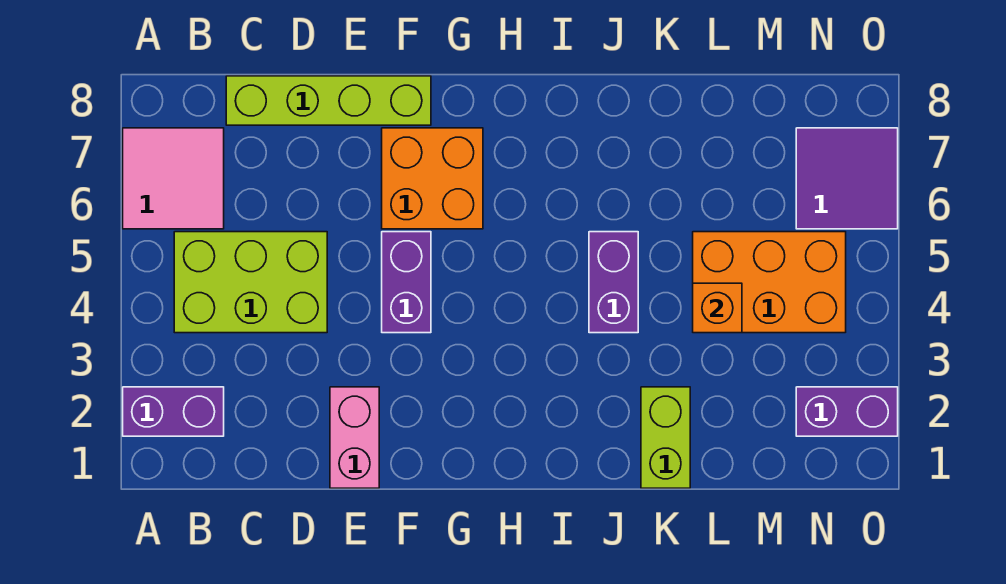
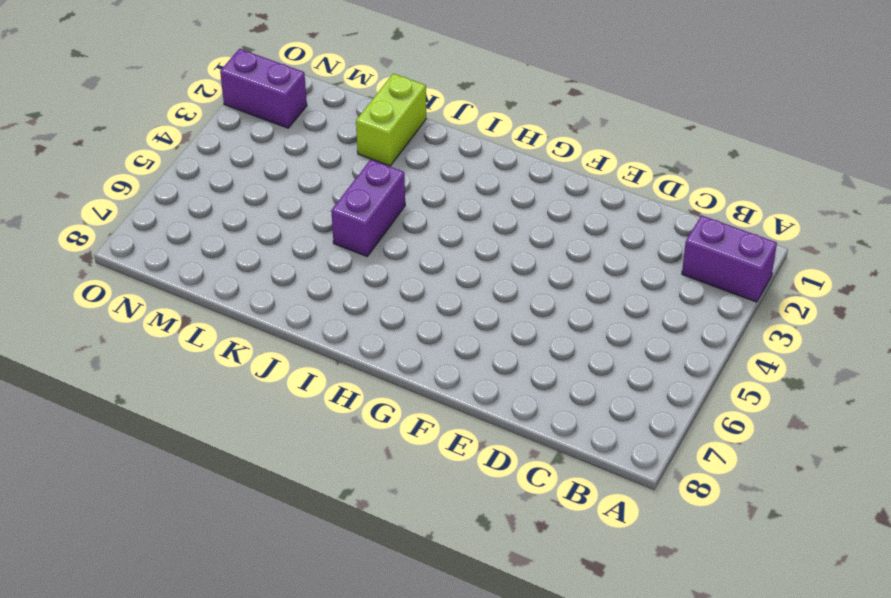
none -> pink 2x2 tile [123,128,224,229]
none -> lime 2x3 brick [174,232,327,333]
none -> lime 1x4 brick [226,76,431,125]

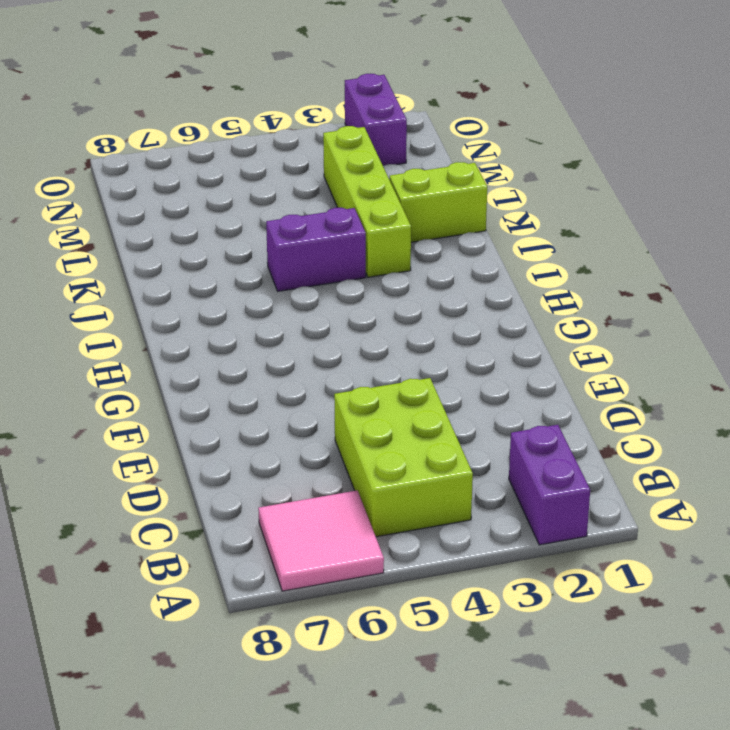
lime 1x4 brick [323,126,411,277] -> lime 1x4 brick moved to [226,76,431,125]
none -> pink 1x2 brick [330,387,379,488]
none -> purple 1x2 brick [382,232,431,333]
none -> orange 2x2 brick [382,128,483,229]

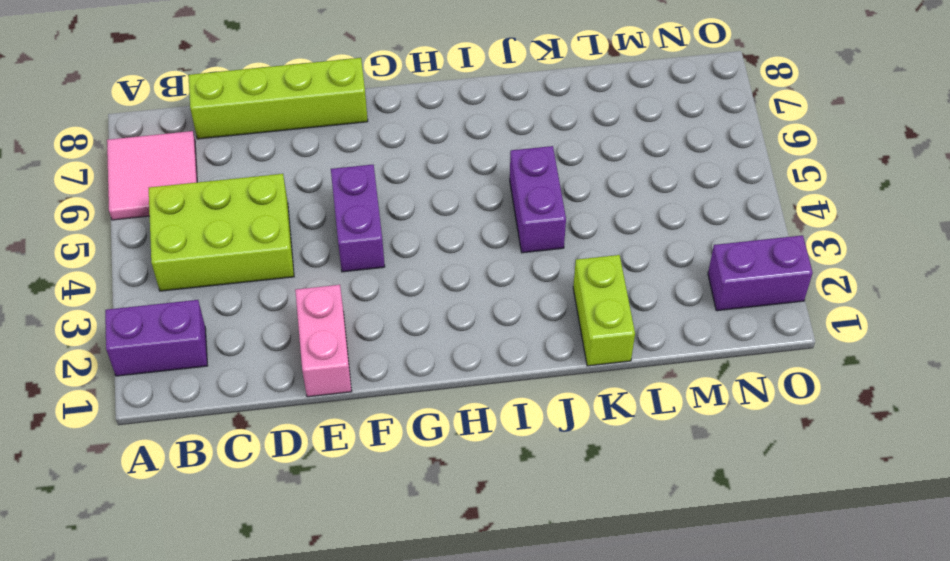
none -> orange 2x2 brick [382,128,483,229]
none -> orange 2x3 brick [693,232,846,333]
none -> purple 2x2 tile [796,128,898,229]

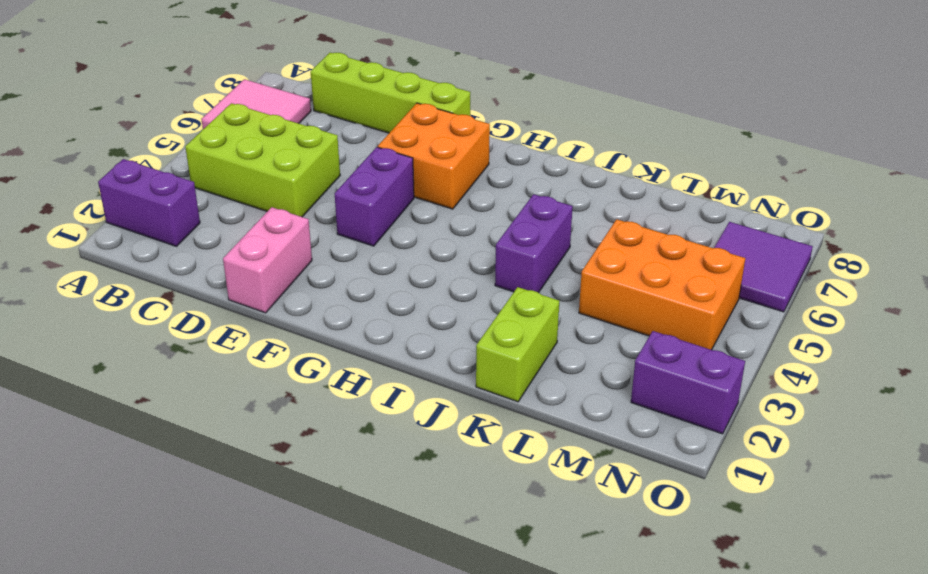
none -> orange 1x1 brick [693,283,742,333]

